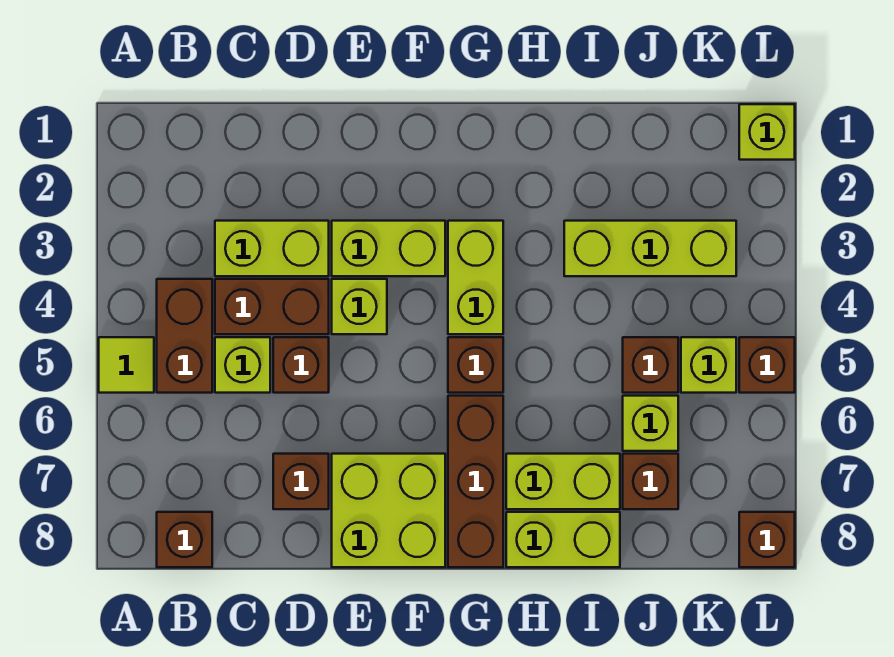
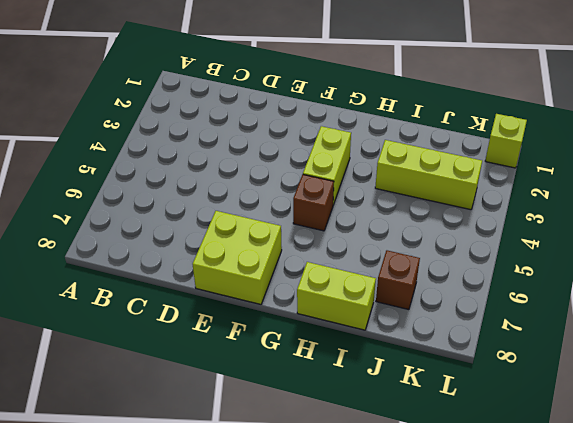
none -> lime 1x1 tile [99,337,154,393]
none -> brown 1x2 brick [157,279,212,393]
none -> brown 1x1 brick [157,512,212,567]

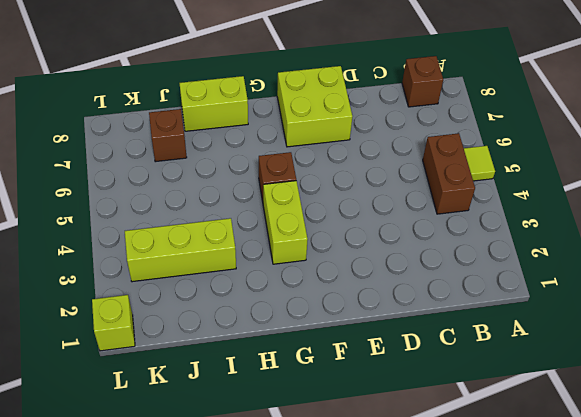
none -> lime 1x2 brick [215,221,329,276]
none -> brown 1x2 brick [215,279,329,334]
none -> lime 1x1 brick [215,337,270,393]

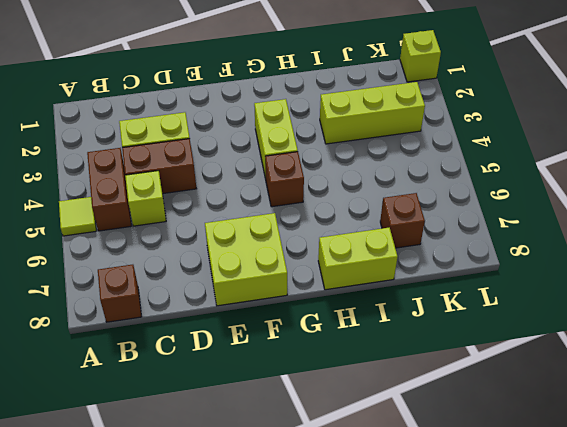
none -> brown 1x1 brick [273,337,329,393]
none -> brown 1x1 brick [273,454,329,509]
none -> lime 1x2 brick [332,221,445,276]

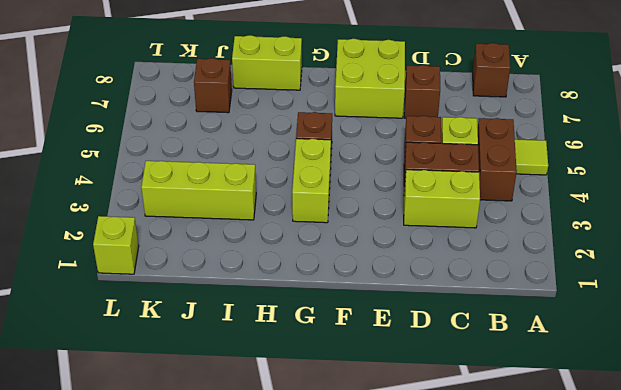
none -> lime 1x2 brick [332,221,445,276]
none -> lime 1x1 brick [332,279,387,334]
none -> brown 1x3 brick [448,396,503,567]

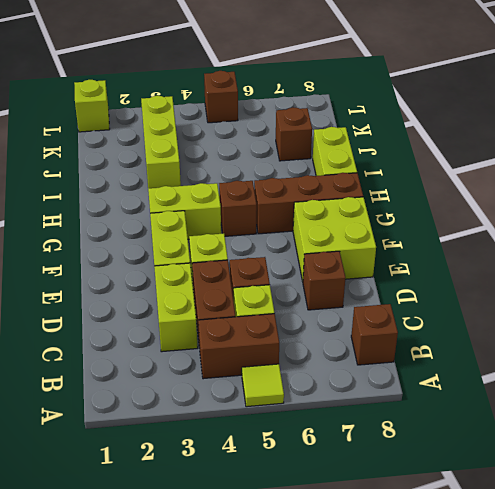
none -> lime 1x2 brick [506,454,620,509]
none -> brown 1x1 brick [623,337,678,393]
none -> lime 1x1 brick [623,396,678,451]

